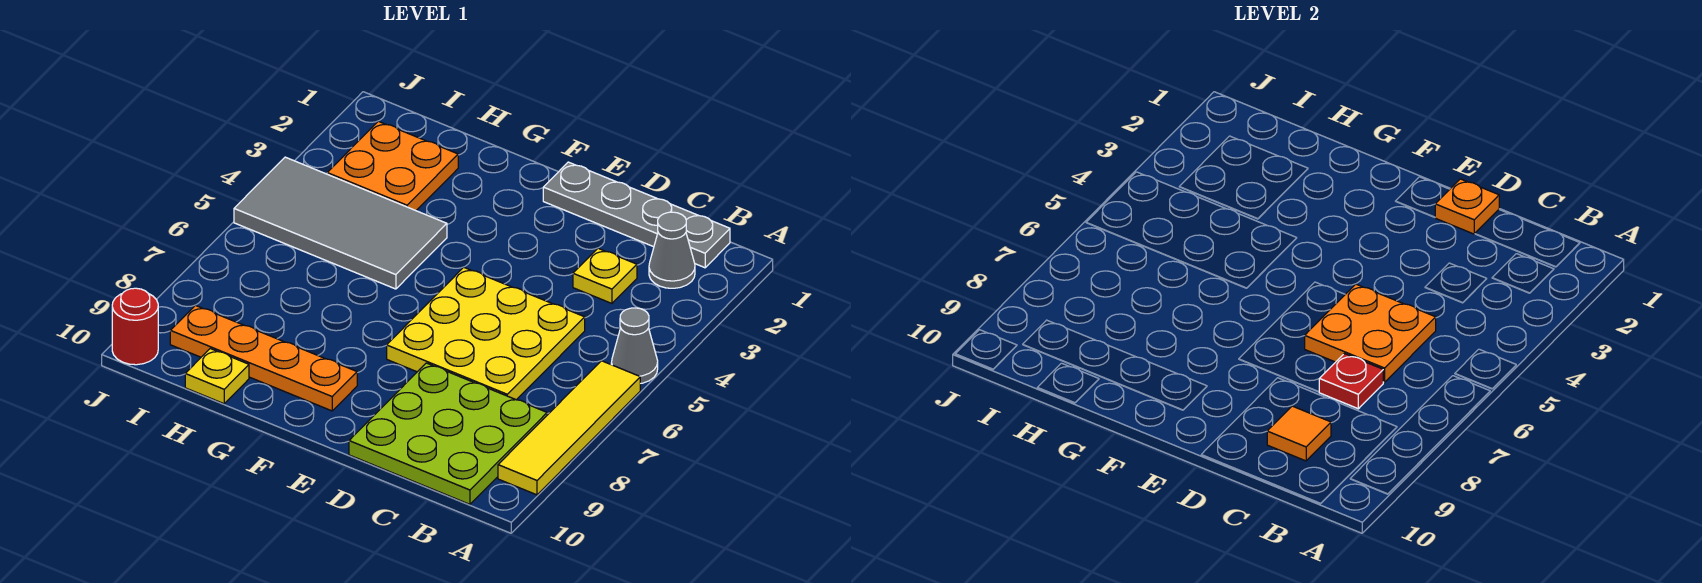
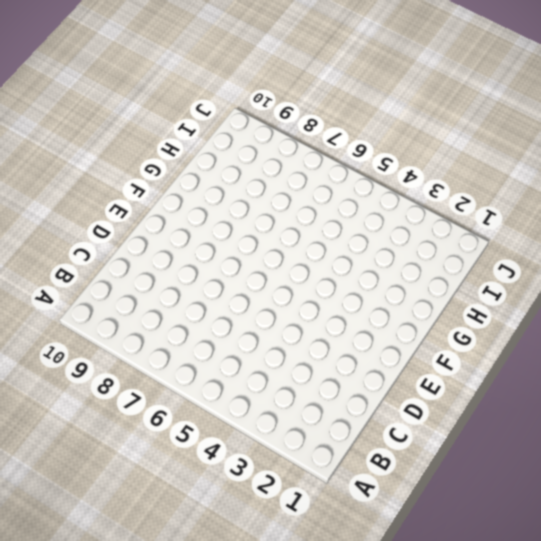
none -> grey 1x1 cone [611,308,658,384]
none -> yellow 1x4 tile [498,361,640,495]
none -> grey 1x4 plate [543,162,730,268]

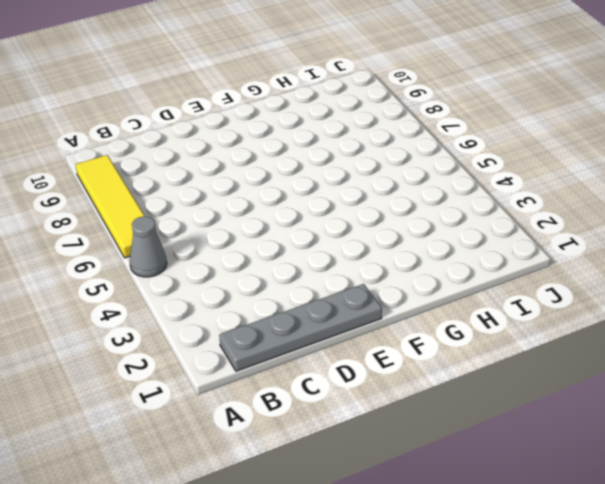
none -> grey 1x1 cone [649,212,695,288]
none -> lime 3x3 plate [349,363,547,504]
none -> yellow 1x1 plate [573,248,637,303]

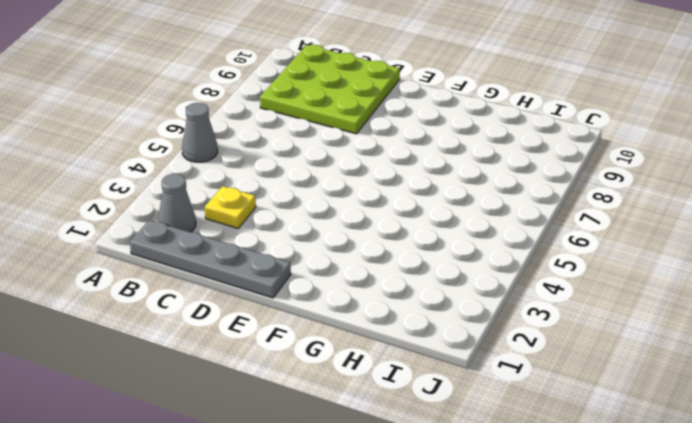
none -> yellow 1x4 tile [498,361,640,495]
none -> yellow 3x3 plate [387,267,585,400]
none -> orange 1x4 plate [170,305,357,411]

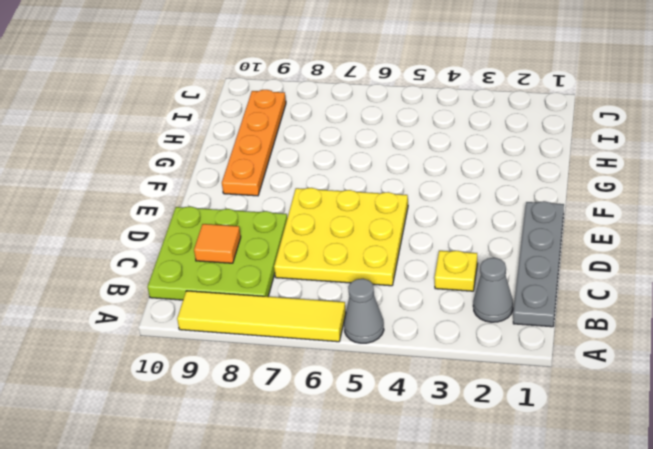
none -> grey 2x4 tile [234,157,447,289]
none -> orange 2x2 plate [327,121,458,211]
none -> yellow 1x1 plate [185,349,249,404]

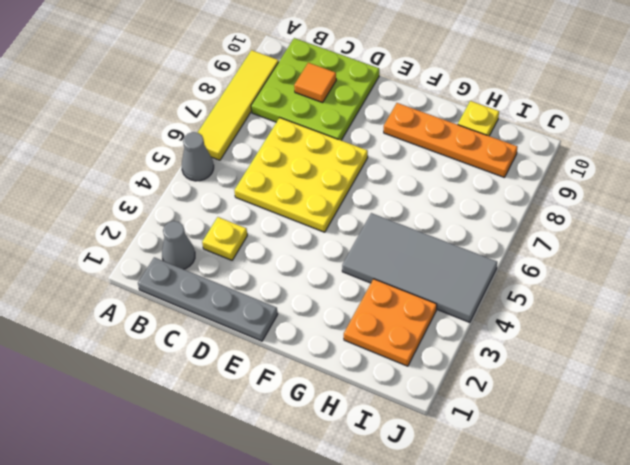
none -> red 1x1 round brick [112,288,158,365]
none -> orange 2x2 plate [1305,284,1436,382]
none -> red 1x1 plate [1319,354,1383,409]

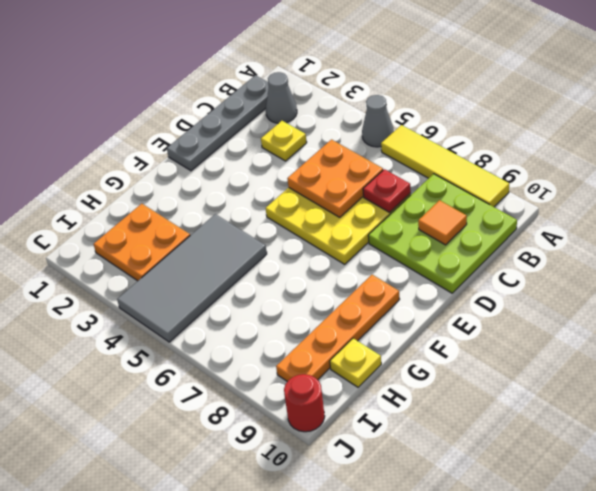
none -> orange 1x1 plate [1435,179,1499,234]

